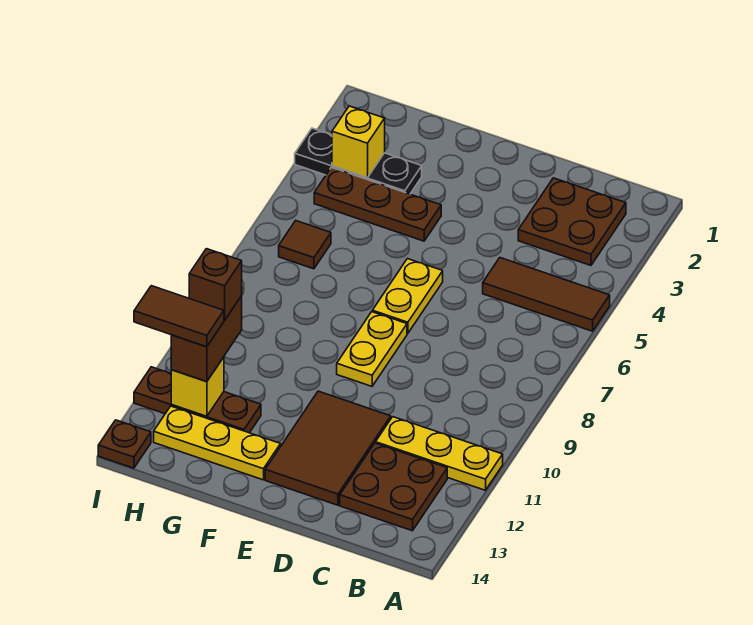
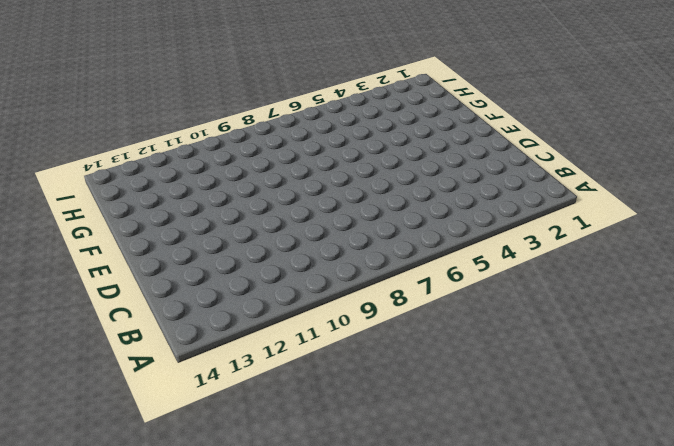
none -> brown 1x3 tile [483,258,610,331]
none -> yellow 1x3 plate [376,417,503,490]
none -> brown 2x2 plate [518,178,626,265]

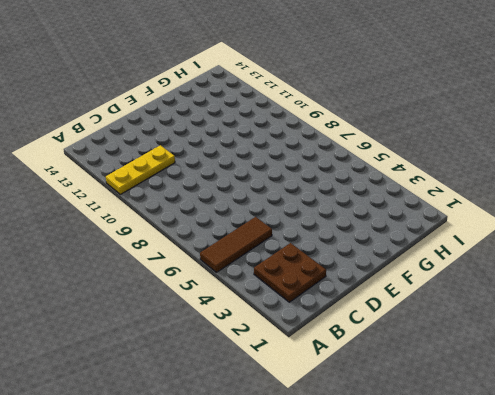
none -> brown 2x2 plate [340,443,447,531]
none -> brown 2x3 tile [265,391,391,505]
none -> yellow 1x2 plate [372,259,443,333]

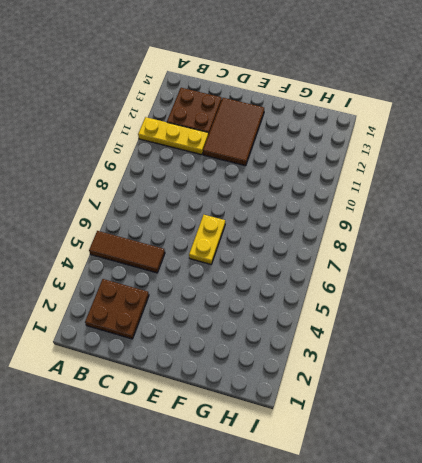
none -> yellow 1x2 plate [337,312,407,386]
none -> brown 1x3 plate [314,167,441,241]
none -> yellow 1x3 plate [154,406,281,480]

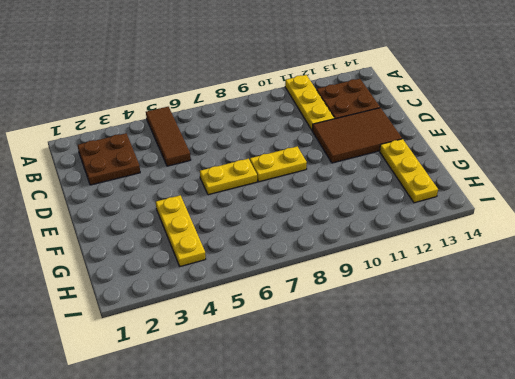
yellow 1x3 plate [156,195,206,266] -> brown 1x3 plate [314,167,441,241]
none -> black 1x3 plate [295,128,422,194]
none -> brown 1x3 plate [134,367,261,433]
none -> brown 1x1 tile [279,221,331,269]

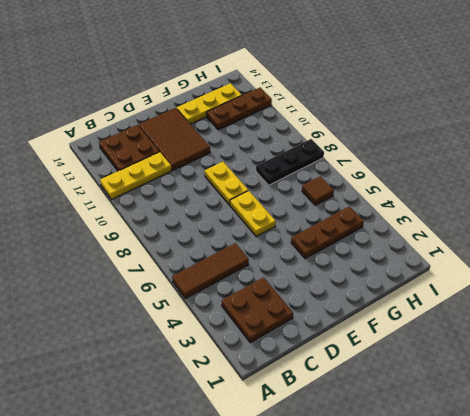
black 1x3 plate [256,139,324,185] -> black 1x3 plate moved to [295,128,422,194]
none -> brown 1x1 plate [98,420,151,468]
none -> yellow 1x1 brick [332,106,385,178]
none -> yellow 1x1 brick [171,357,224,416]

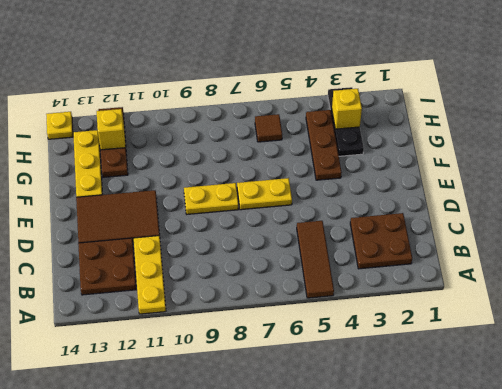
yellow 1x1 plate [46,112,73,139] -> brown 1x1 plate [98,420,151,468]
none -> brown 1x2 brick [171,296,242,382]
none -> brown 1x1 brick [189,249,242,320]
none -> brown 1x2 tile [134,286,224,347]

